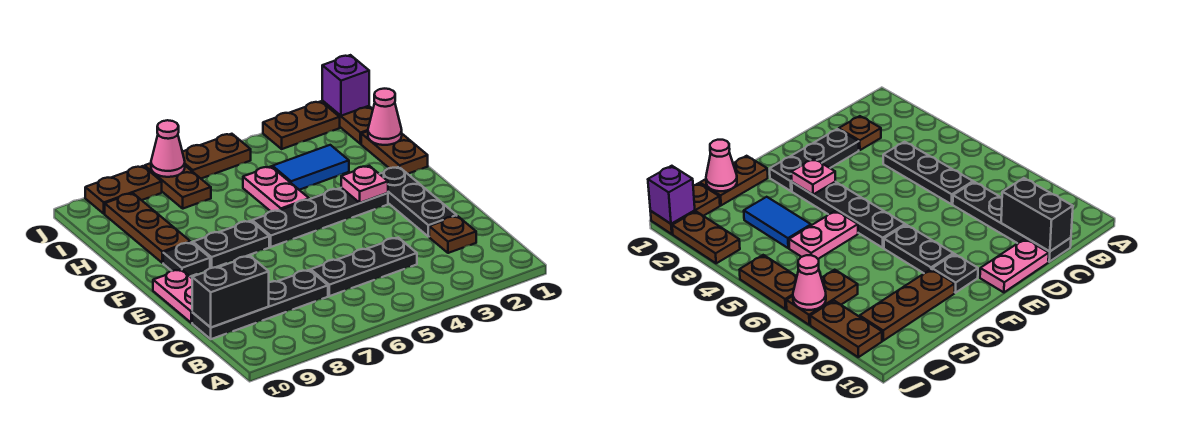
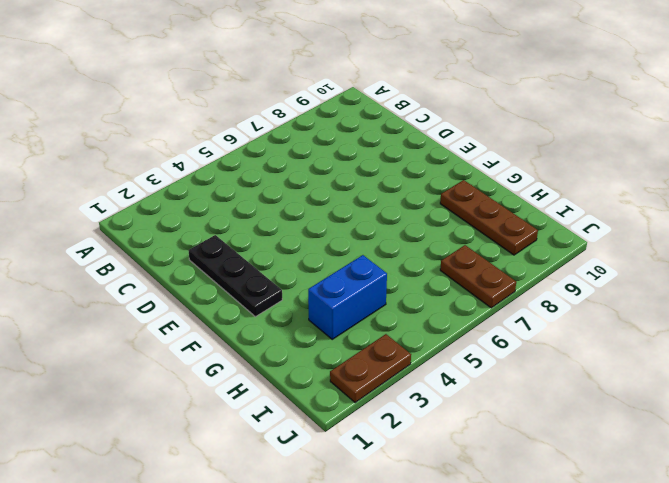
blue 1x2 brick [308,255,387,339] -> blue 1x2 tile [272,145,349,190]
none -> brown 1x1 plate [429,216,476,253]
none -> black 1x3 plate [311,238,417,296]
none -> black 1x4 plate [192,270,328,339]

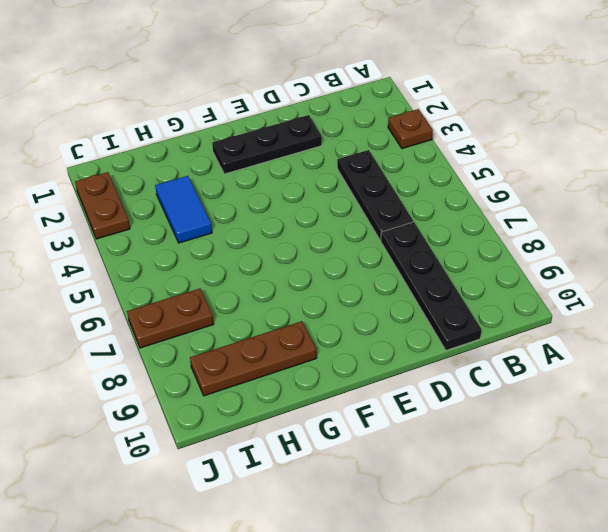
brown 1x1 plate [388,109,433,149] -> brown 1x1 plate moved to [429,216,476,253]
none -> pink 1x2 plate [153,269,192,323]
none -> black 1x4 plate [252,188,388,247]
none -> black 1x2 plate [193,221,269,268]

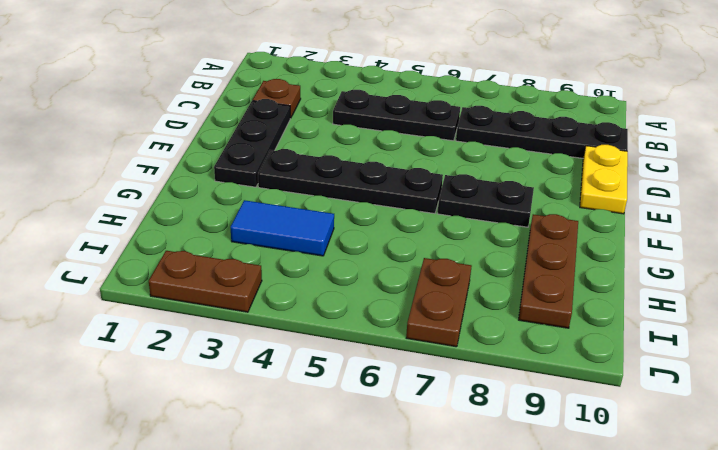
yellow 1x2 plate [580,145,628,214] -> pink 1x2 plate [153,269,192,323]
none -> black 1x1 plate [163,242,210,276]
none -> brown 1x2 plate [361,131,428,174]
none -> pink 1x2 plate [243,167,309,211]

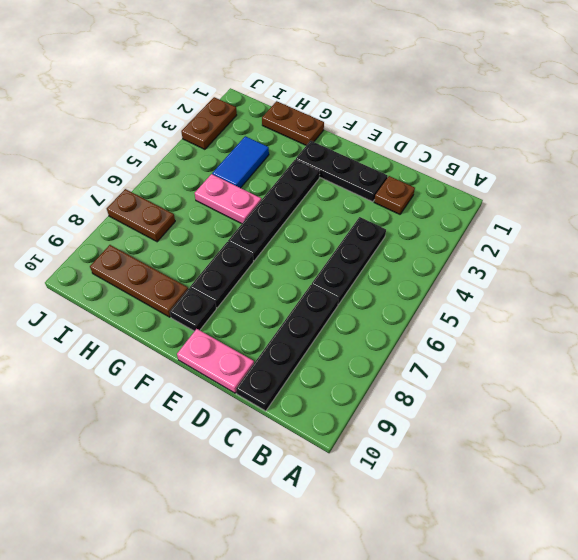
none -> brown 1x2 plate [322,101,373,144]
none -> brown 1x2 plate [183,134,251,178]
none -> brown 1x2 plate [85,166,162,214]

